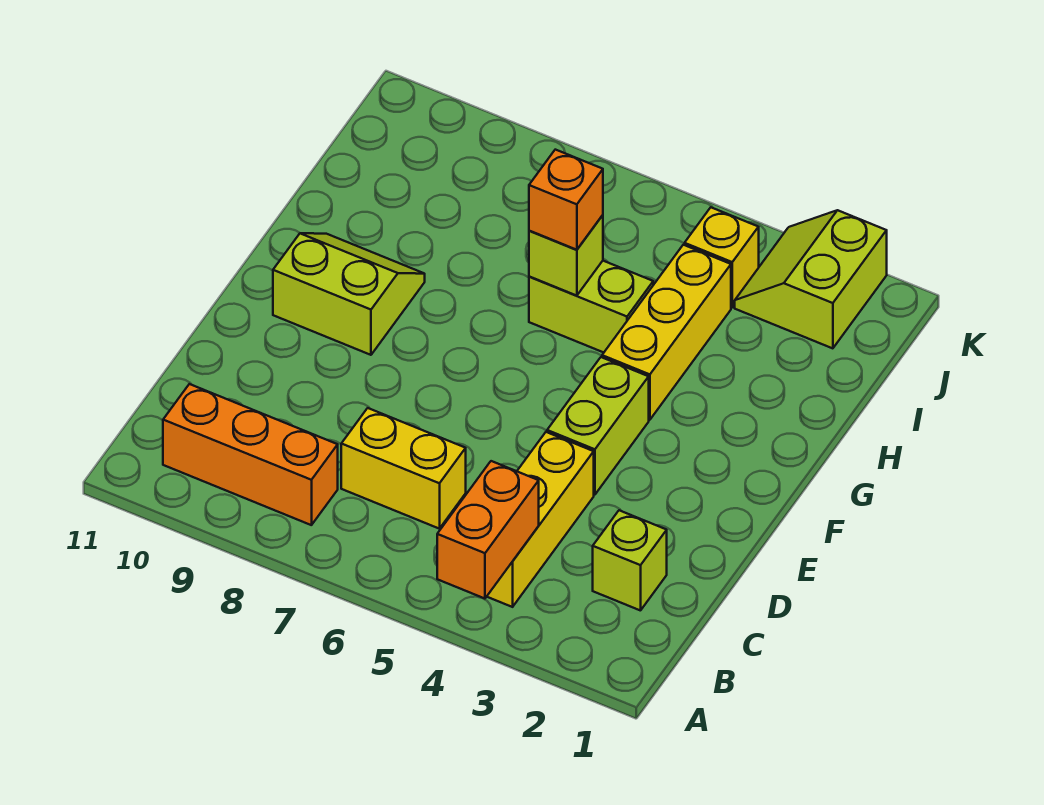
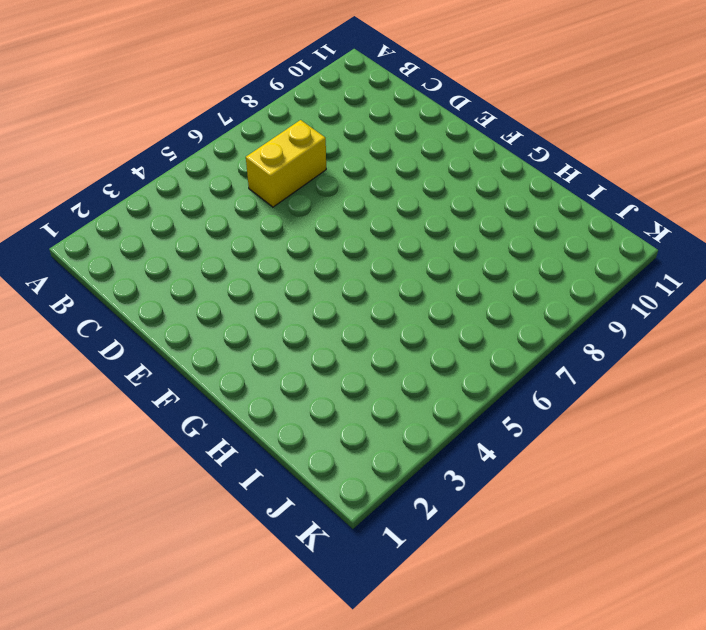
none -> yellow 1x3 brick [487,432,594,607]
none -> orange 1x3 brick [163,384,338,525]
none -> lime 1x1 brick [593,510,667,611]

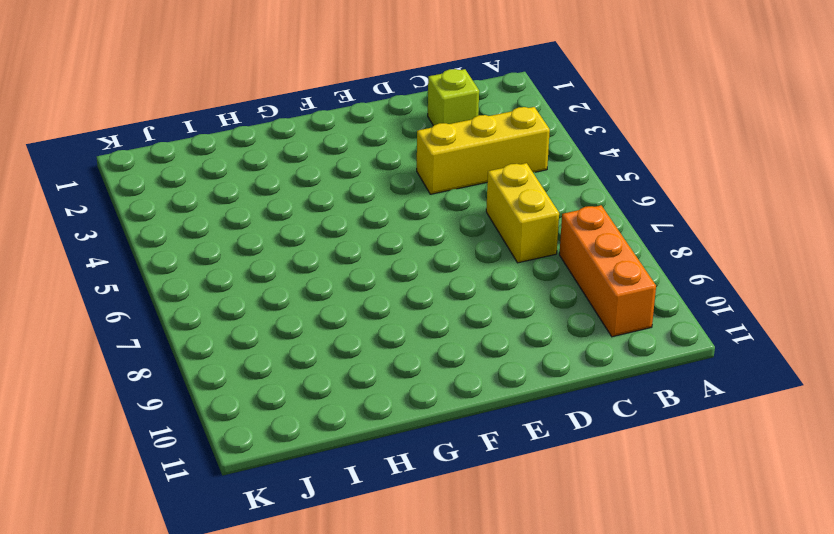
none -> lime 1x2 brick [547,357,649,495]
none -> lime 2x2 slope [273,233,425,355]
none -> yellow 1x3 brick [602,245,731,420]

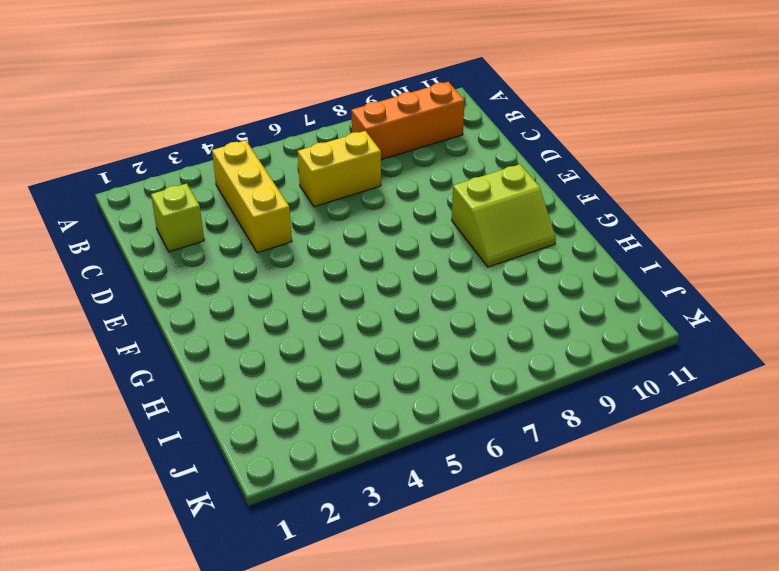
none -> lime 1x2 brick [547,357,649,495]
none -> yellow 1x3 brick [602,245,731,420]
none -> lime 1x2 brick [529,261,653,352]

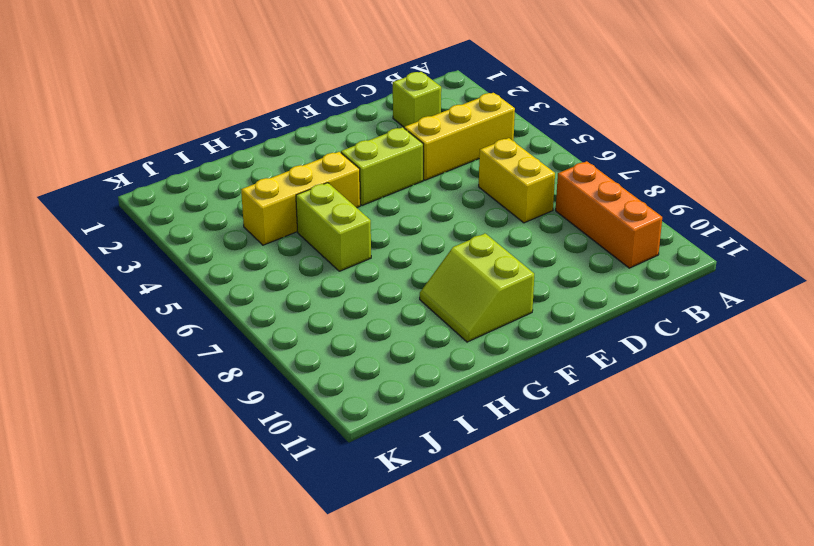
none -> lime 2x2 slope [735,210,887,348]
none -> yellow 1x1 brick [685,208,759,307]
none -> orange 1x2 brick [437,461,539,599]

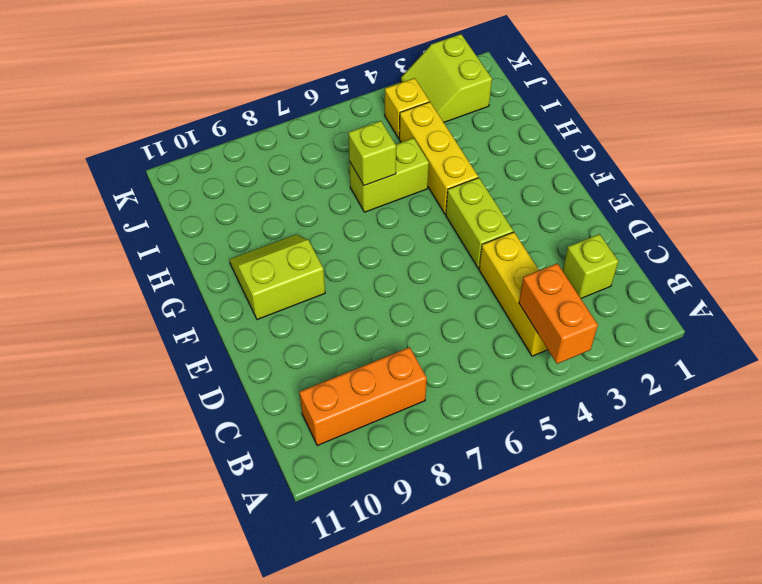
none -> yellow 1x2 brick [341,408,466,529]
none -> orange 1x1 brick [529,150,603,250]

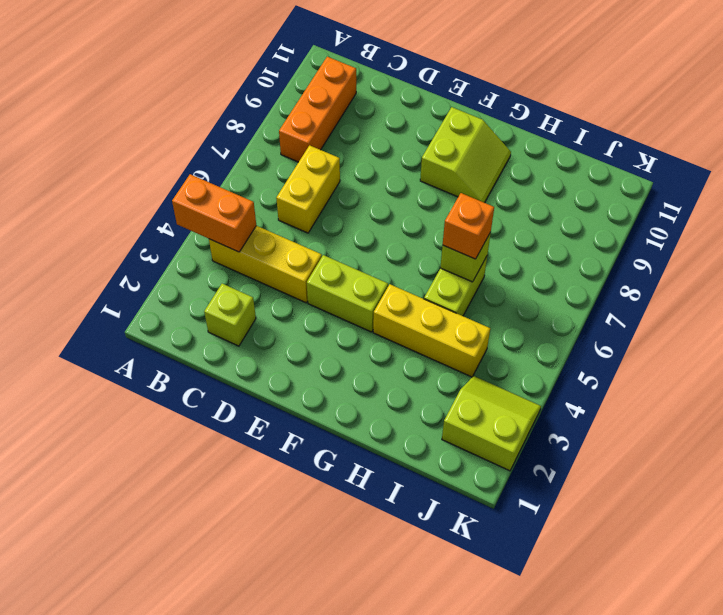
none -> yellow 1x1 brick [685,208,759,307]

